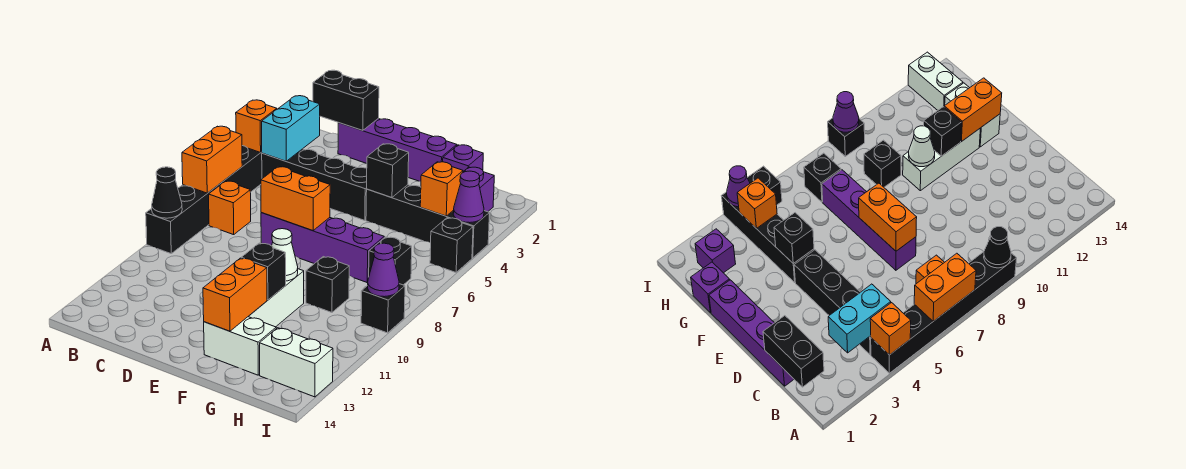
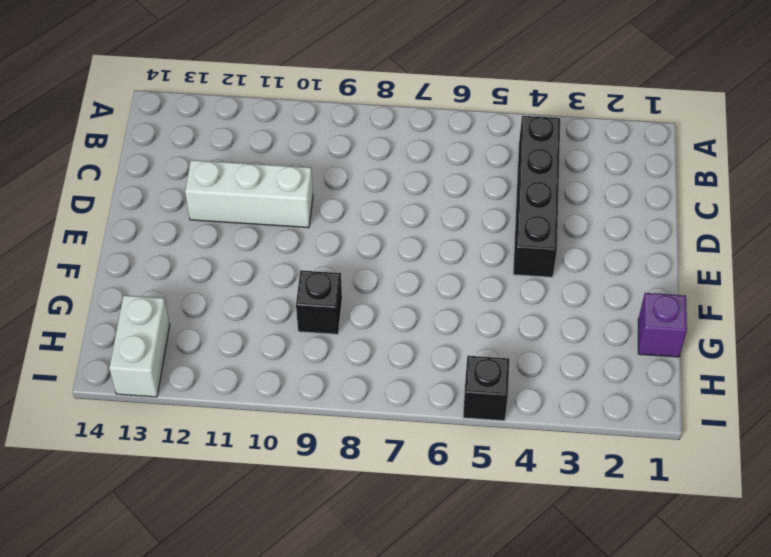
white 1x3 brick [185,160,313,228] -> white 1x3 brick moved to [248,269,304,327]
none -> black 1x6 brick [146,146,262,254]
none -> orange 1x1 brick [209,181,251,235]
none -> purple 1x4 brick [338,119,457,181]

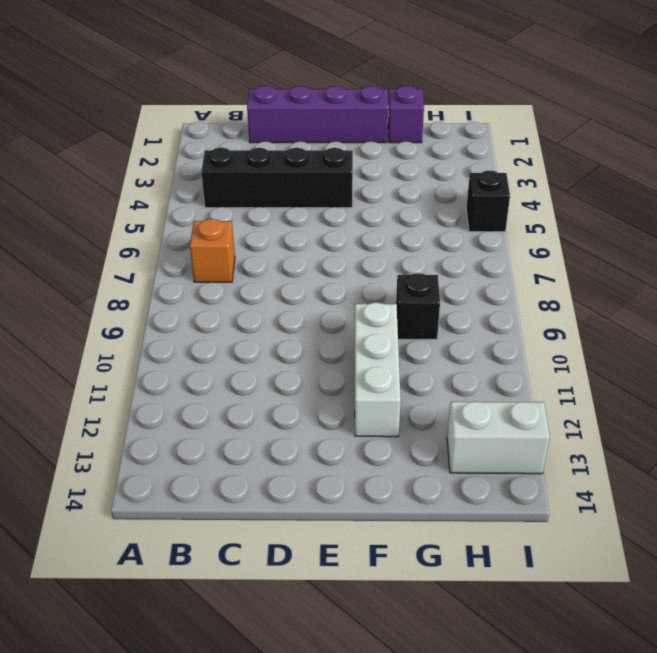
none -> black 1x6 brick [146,146,262,254]
none -> purple 1x4 brick [261,213,384,282]
none -> black 1x4 brick [366,185,489,258]

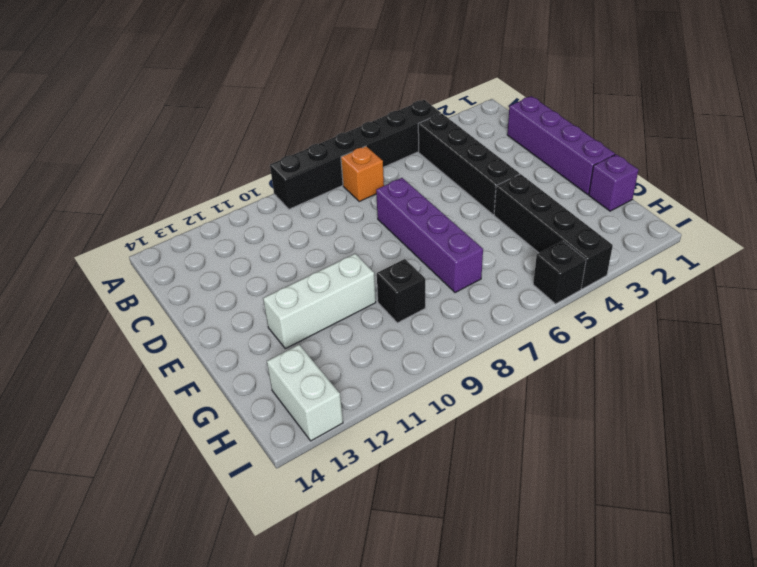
none -> white 1x2 brick [204,317,276,375]
none -> purple 1x1 brick [463,167,494,212]
none -> black 1x1 brick [369,237,412,285]

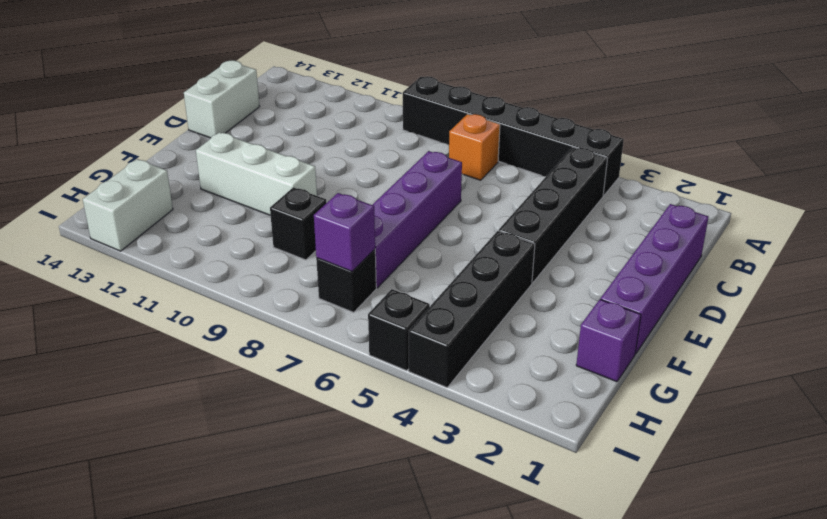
white 1x2 brick [184,60,260,138] -> white 1x2 brick moved to [204,317,276,375]
purple 1x1 brick [314,193,375,271] -> purple 1x1 brick moved to [463,167,494,212]
none -> black 1x1 brick [361,284,405,333]
none -> orange 1x1 brick [236,100,277,152]
none -> orange 1x2 brick [182,126,242,193]

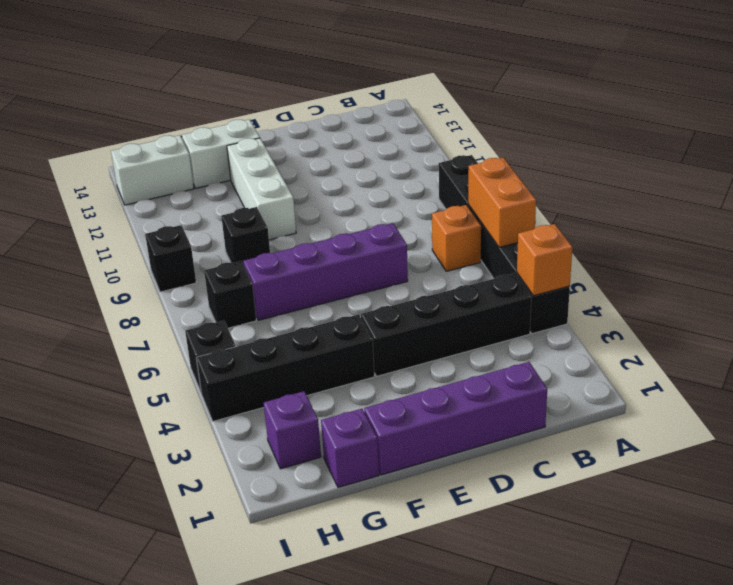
none -> black 1x1 cone [152,167,182,218]
none -> black 1x2 brick [313,70,379,131]
none -> cyan 1x2 brick [262,96,320,161]

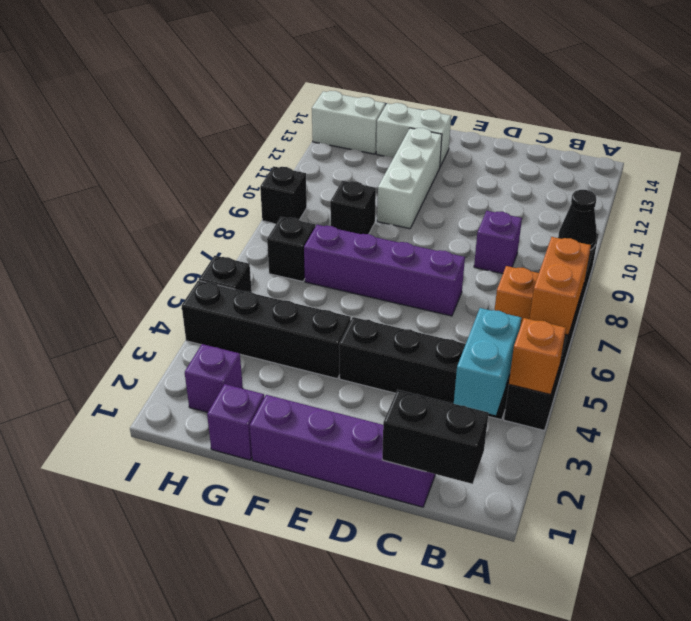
purple 1x1 brick [474,211,522,274] -> none
none -> orange 1x2 brick [261,167,330,231]
none -> black 1x1 brick [367,144,409,198]
none -> white 1x1 cone [272,229,298,281]

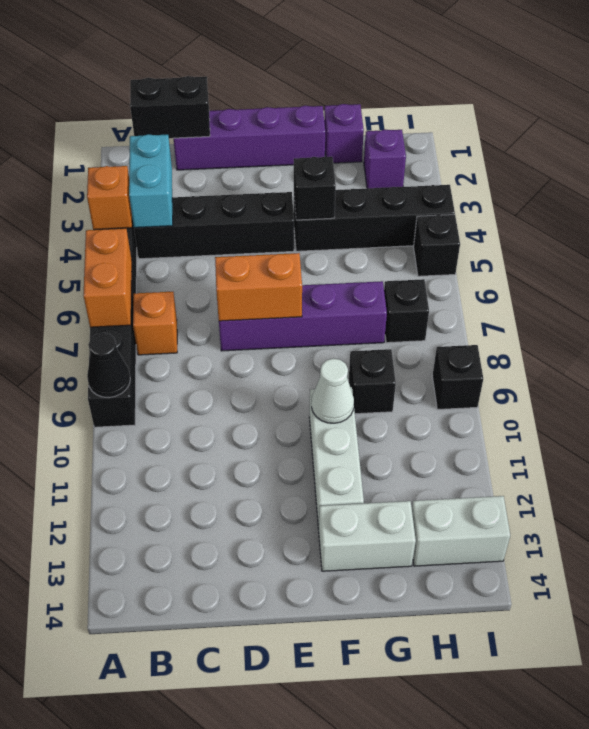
none -> black 1x1 brick [241,243,286,300]
none -> orange 1x2 brick [203,258,267,331]
none -> orange 1x1 brick [420,162,463,216]

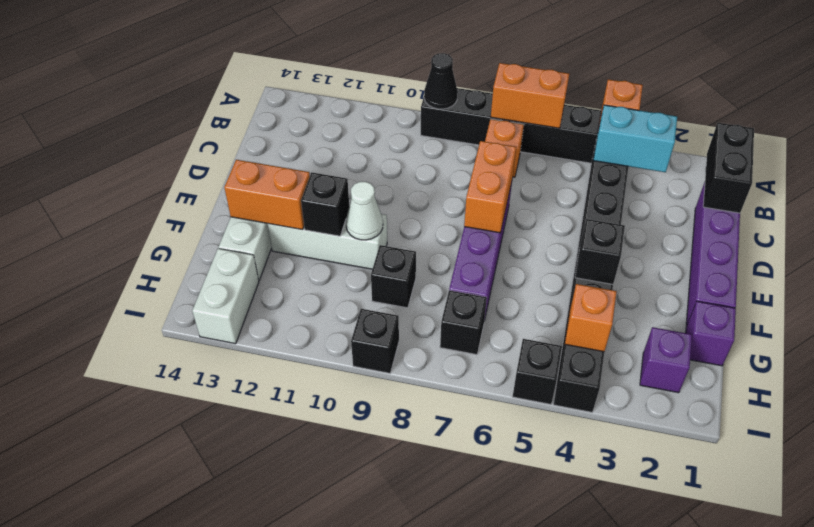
none -> purple 1x1 cone [453,171,484,223]
none -> purple 1x1 cone [368,243,399,297]

